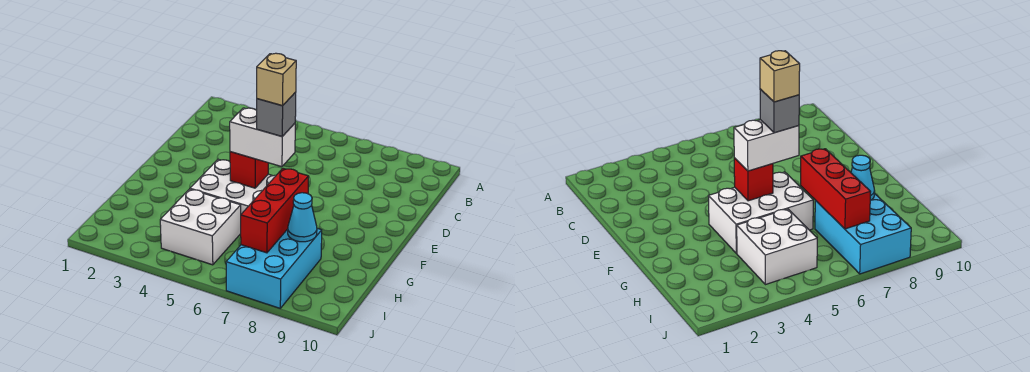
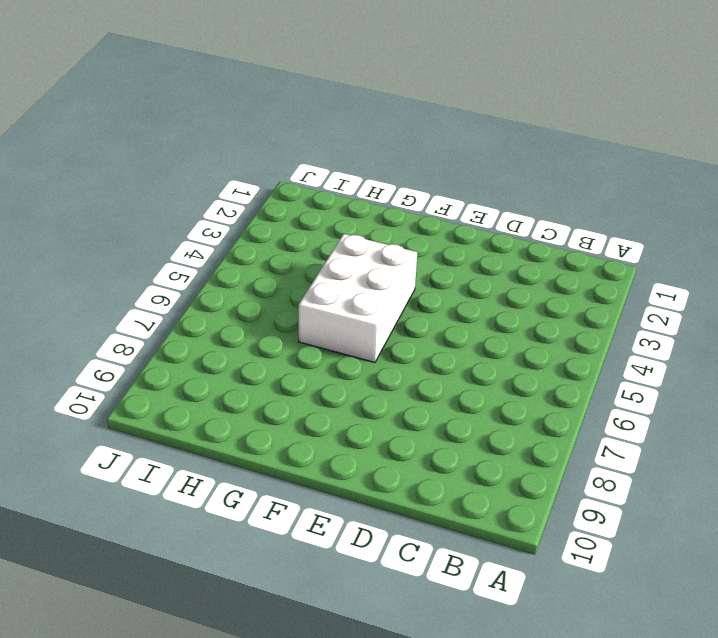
none -> white 2x2 brick [160,189,241,265]
none -> cyan 2x3 brick [226,228,322,308]

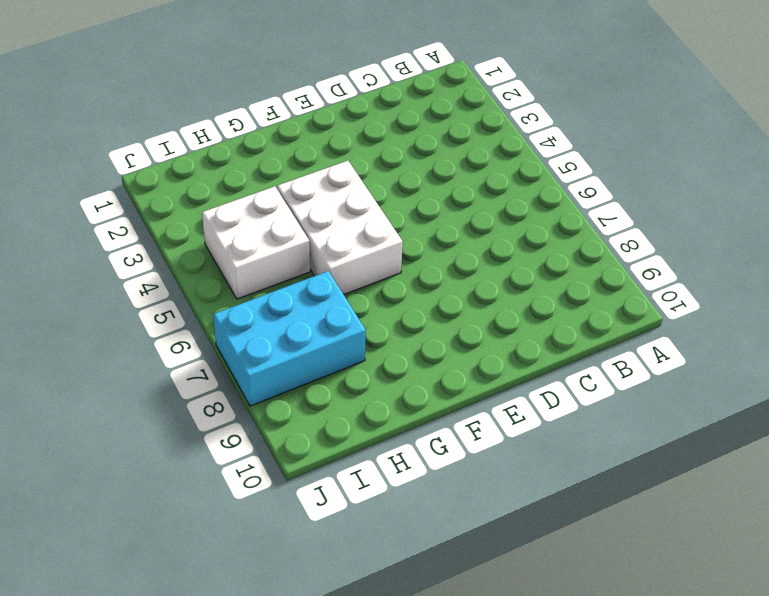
none -> red 1x1 brick [230,152,268,188]
none -> red 1x3 brick [241,168,309,253]

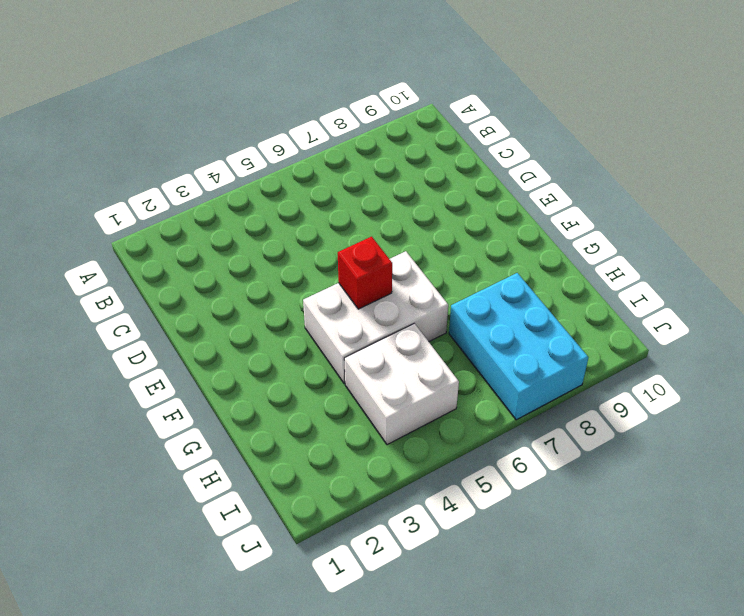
none -> red 1x3 brick [241,168,309,253]
none -> cyan 1x1 cone [288,193,317,242]

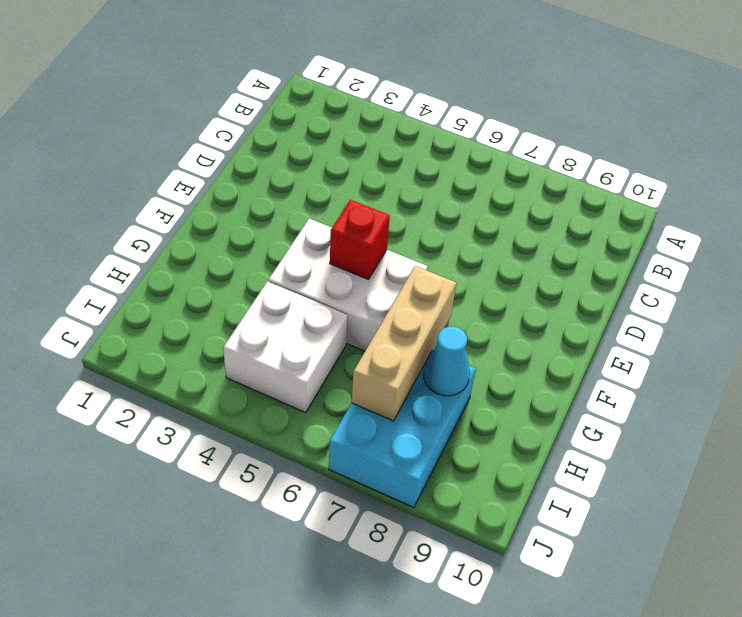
tan 1x3 brick [352,266,456,421] -> red 1x3 brick [241,168,309,253]
none -> white 1x2 brick [230,108,295,167]
none -> grey 1x1 brick [257,92,296,136]

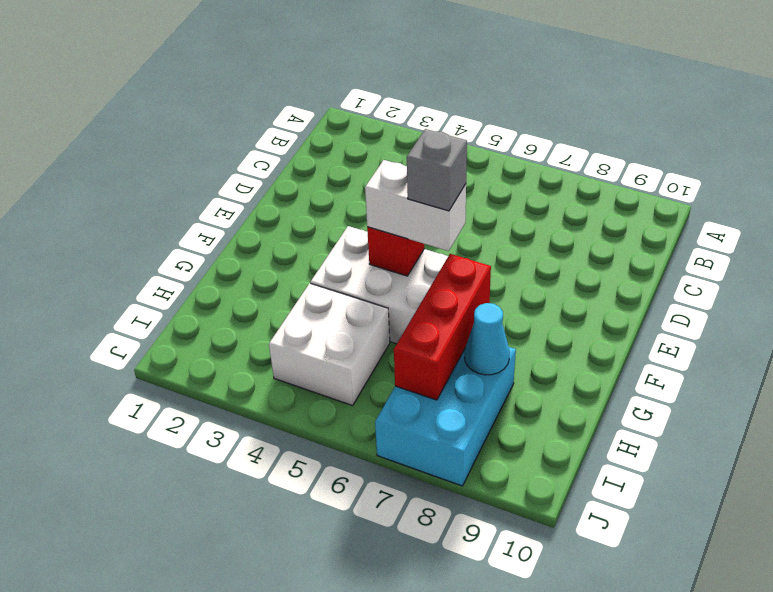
none -> tan 1x1 brick [257,53,296,106]

